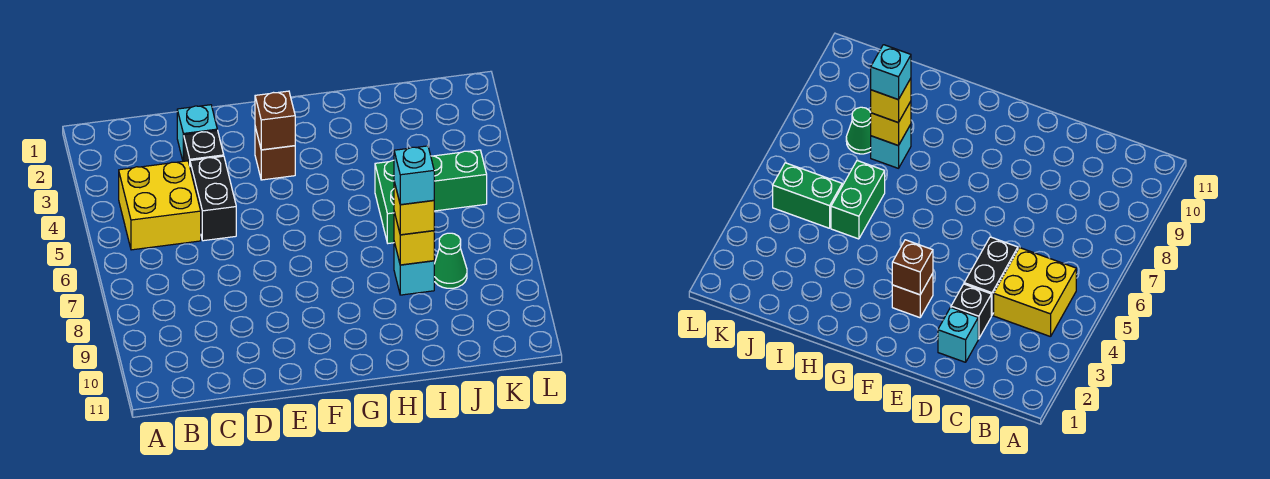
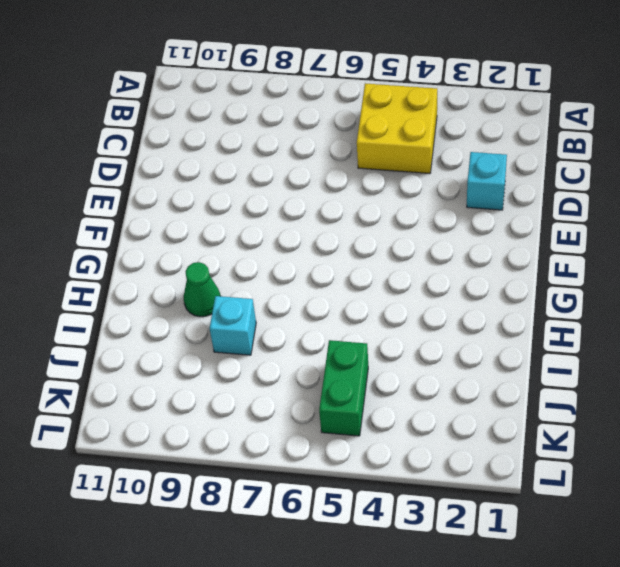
green 1x1 cone [184,262,220,317] -> green 1x1 cone moved to [434,233,467,288]
none -> black 1x1 brick [184,130,224,165]
none -> black 1x2 brick [190,156,236,241]
none -> brown 1x1 brick [255,127,295,180]

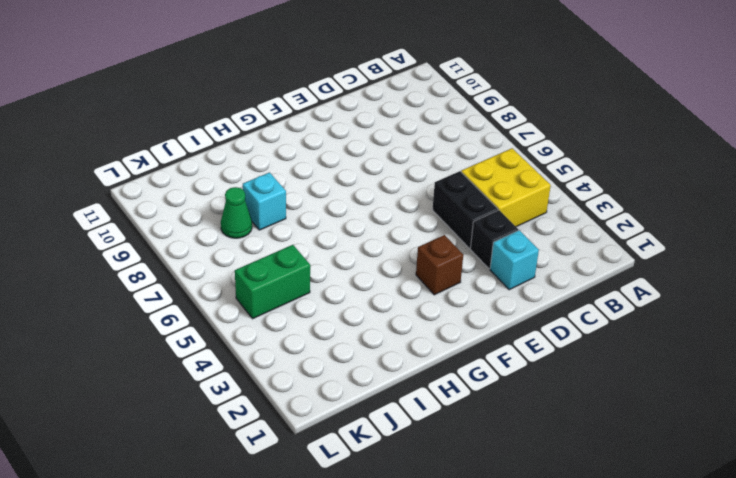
none -> green 1x2 brick [375,160,394,243]
none -> brown 1x1 brick [255,91,295,150]
none -> yellow 1x1 brick [394,212,434,265]

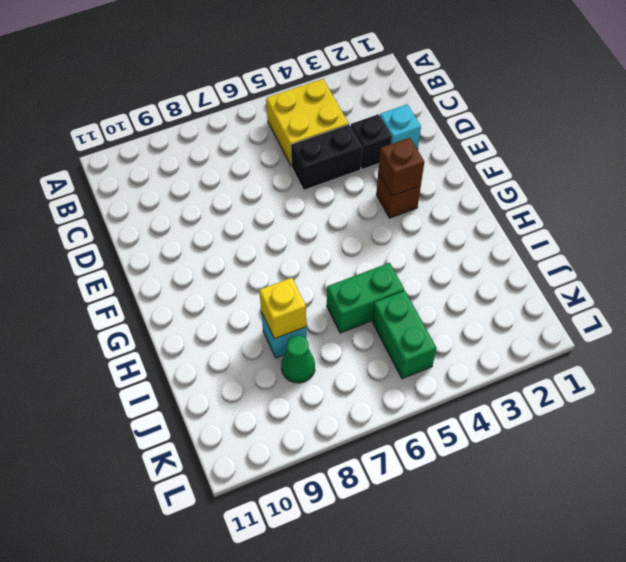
none -> yellow 1x1 brick [394,182,434,235]
none -> cyan 1x1 brick [394,146,434,205]

